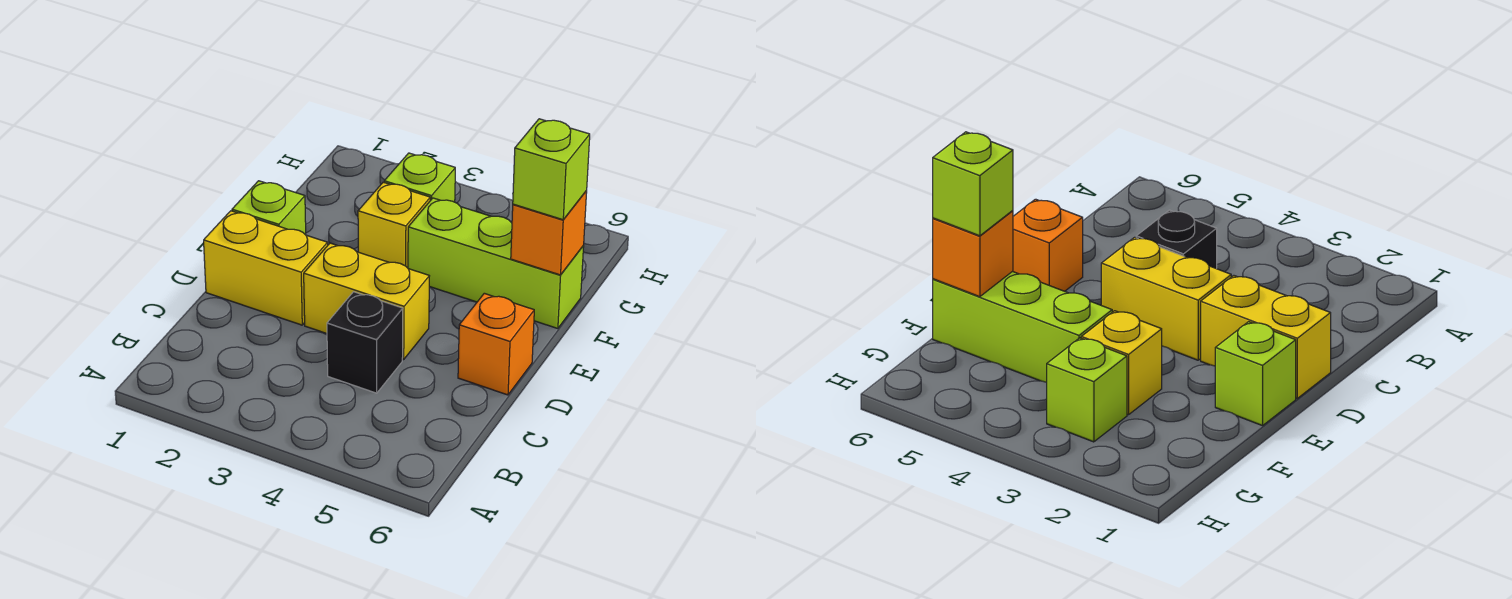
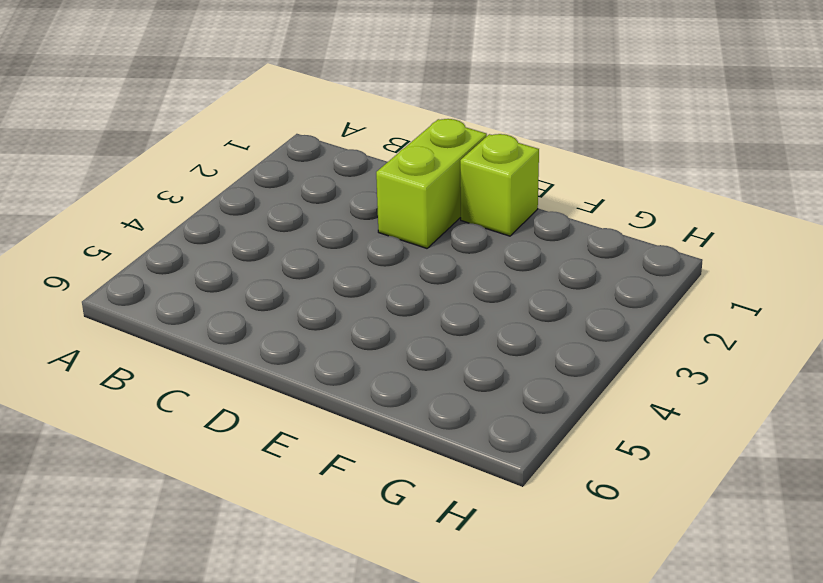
lime 1x2 brick [376,119,487,248] -> yellow 1x2 brick [204,211,328,325]
none -> black 1x1 brick [327,292,403,393]
none -> yellow 1x2 brick [304,243,429,360]

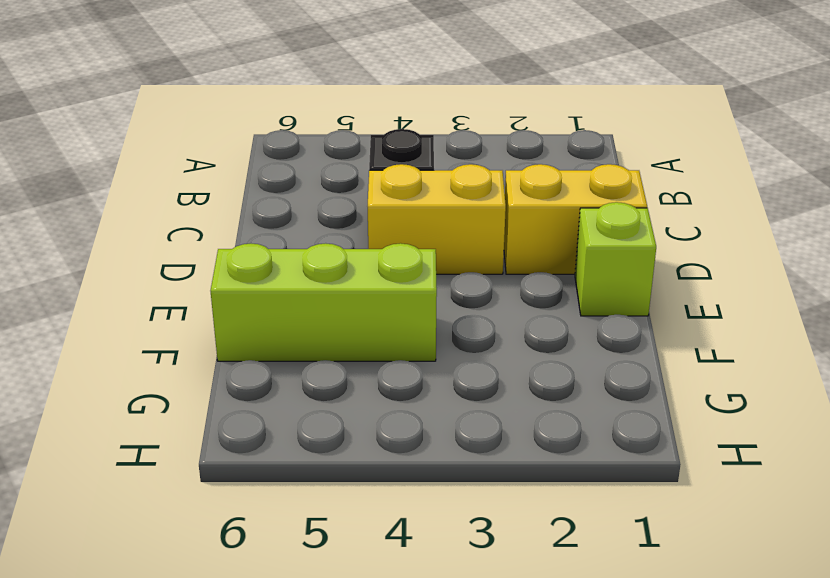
none -> orange 1x1 brick [458,293,534,395]
none -> yellow 1x1 brick [358,182,430,268]

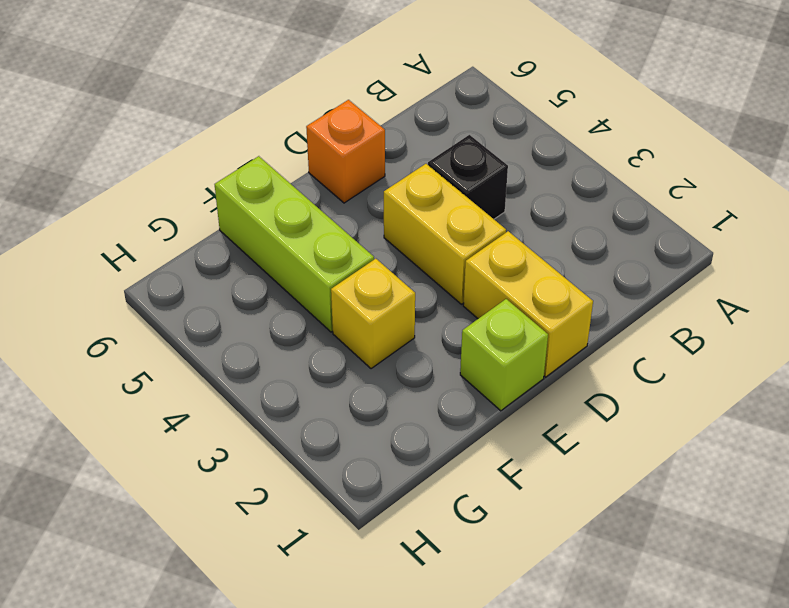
none -> lime 1x1 brick [384,153,455,202]
none -> orange 1x1 brick [511,191,587,275]

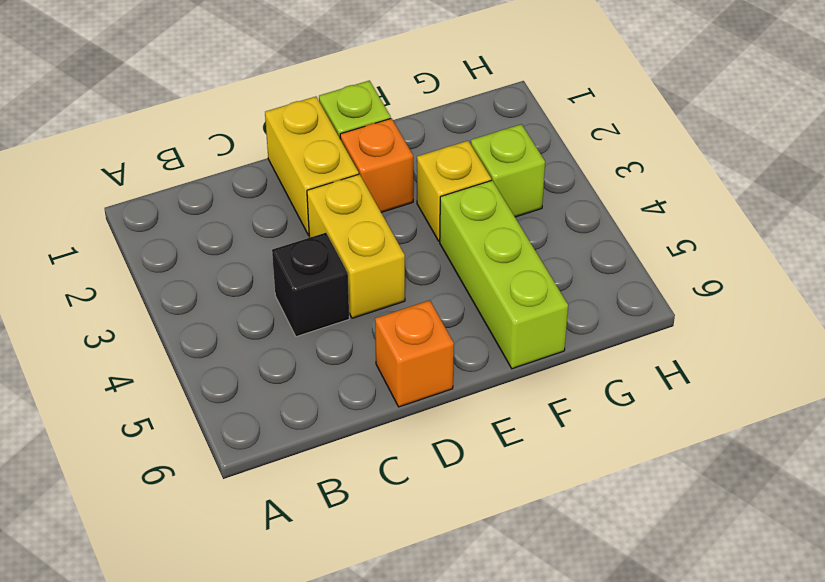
orange 1x1 brick [340,118,413,212] -> orange 1x1 brick moved to [511,191,587,275]
none -> lime 1x1 brick [513,119,590,220]

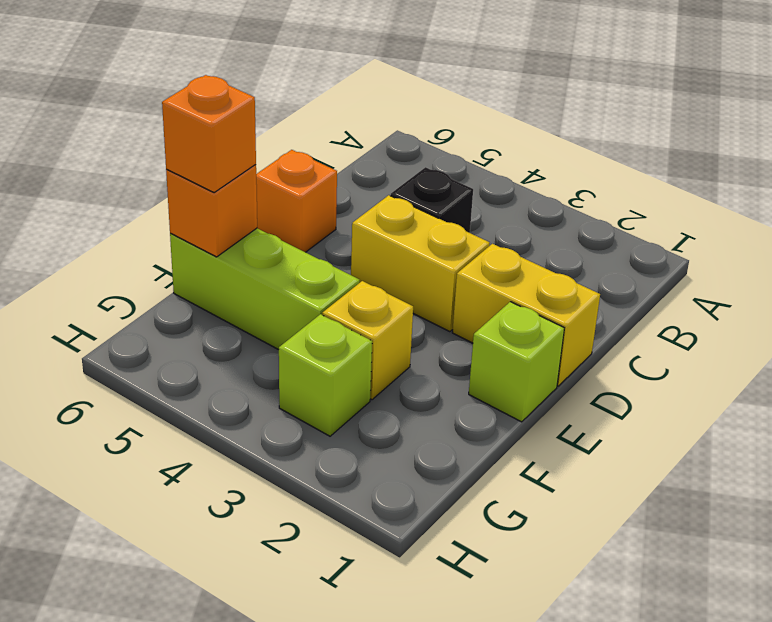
orange 1x1 brick [162,75,256,193] -> lime 1x1 brick [513,119,590,220]

